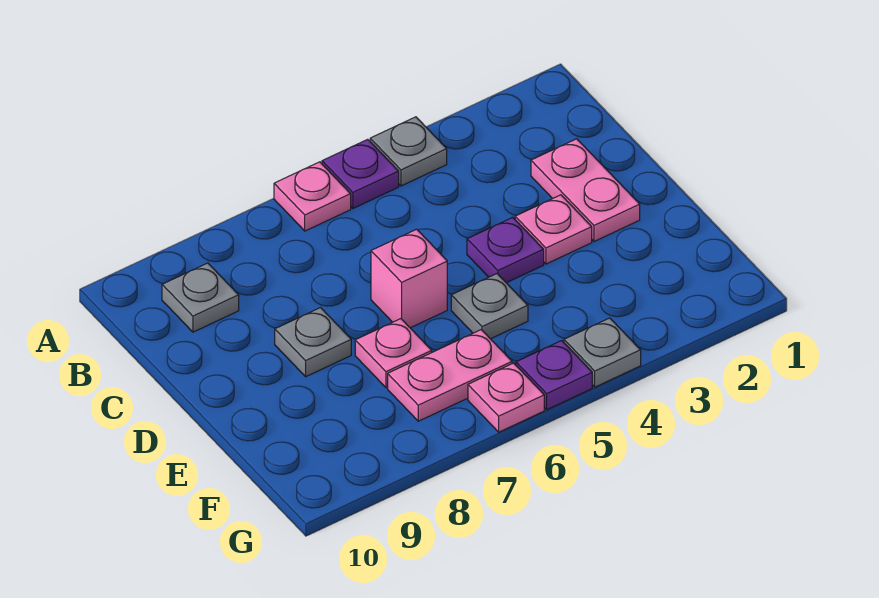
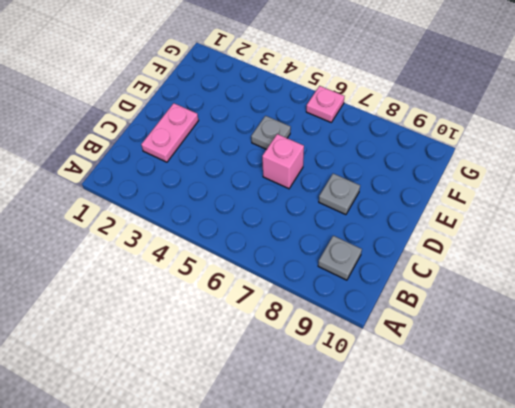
none -> grey 1x1 plate [370,117,447,186]
none -> purple 1x1 plate [322,139,399,208]
none -> pink 1x1 plate [274,162,351,231]

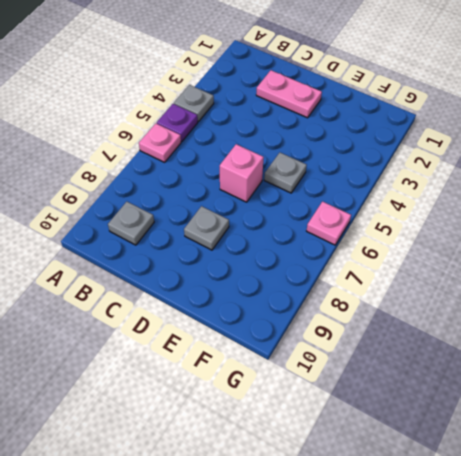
none -> pink 1x1 plate [515,195,592,264]
none -> purple 1x1 plate [467,217,544,283]
none -> pink 1x1 plate [355,319,432,388]

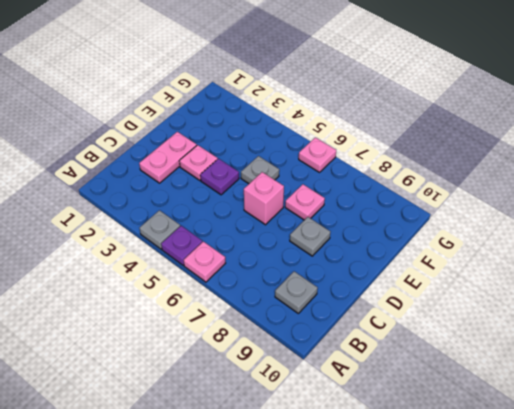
none -> pink 1x2 plate [388,330,512,421]
none -> grey 1x1 plate [564,318,641,387]
none -> purple 1x1 plate [516,341,592,410]

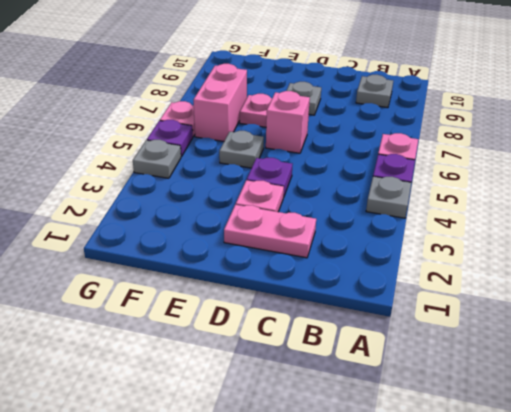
pink 1x2 brick [193,64,247,141] -> pink 1x2 plate [388,330,512,421]

